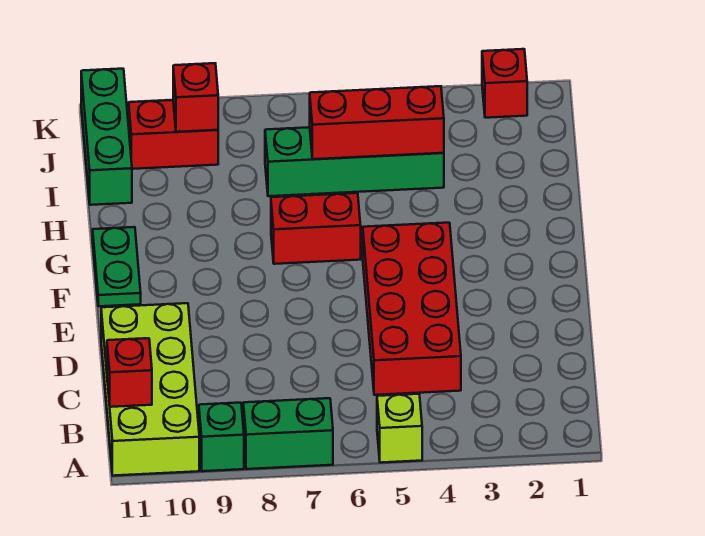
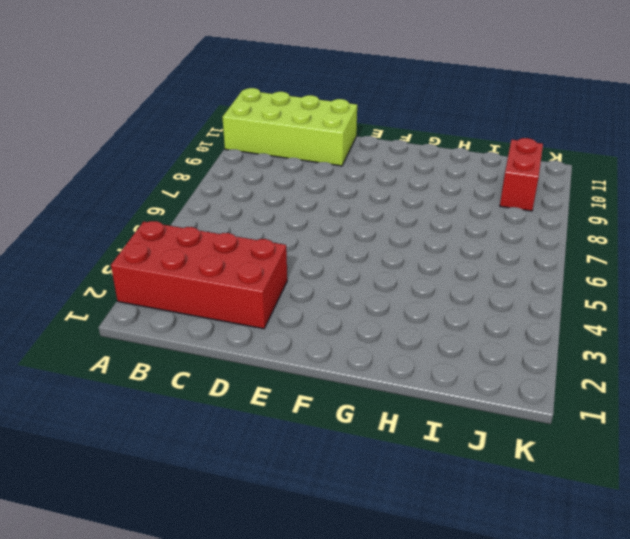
red 2x4 brick [111,221,287,329] -> red 2x4 brick moved to [363,223,461,395]
none -> lime 1x1 brick [377,394,422,463]
none -> green 1x2 brick [243,398,333,469]
none -> green 1x1 brick [199,403,244,471]

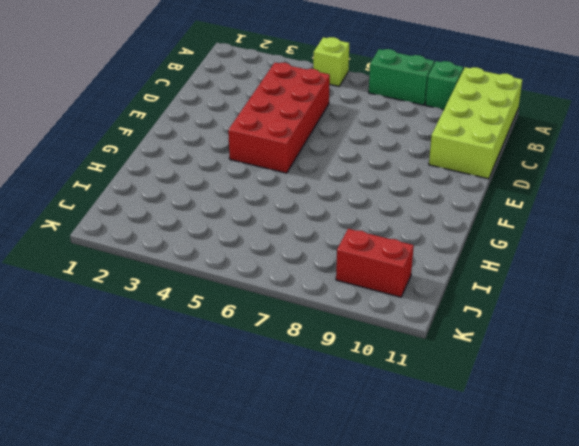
none -> green 1x2 plate [93,227,141,306]
none -> red 1x2 brick [271,193,361,264]
none -> green 1x4 brick [265,127,444,196]

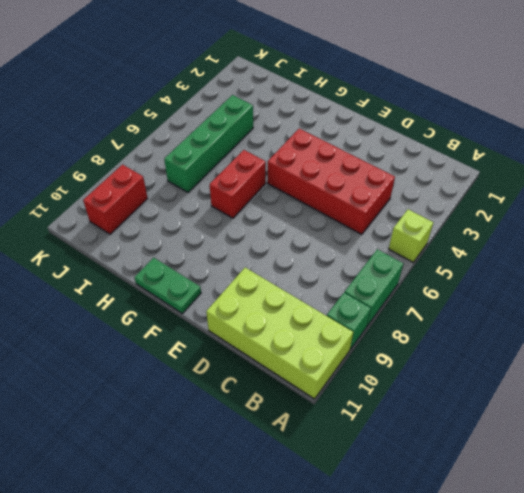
none -> green 1x3 brick [81,69,132,205]
none -> red 1x1 brick [482,49,527,118]
none -> red 1x1 brick [107,338,152,407]

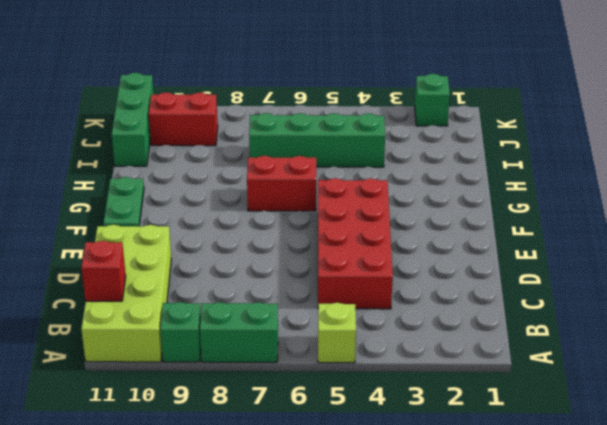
green 1x1 brick [415,74,450,126] -> red 1x1 brick [482,49,527,118]
none -> red 1x3 brick [310,86,444,159]
none -> red 1x1 brick [173,63,218,132]

